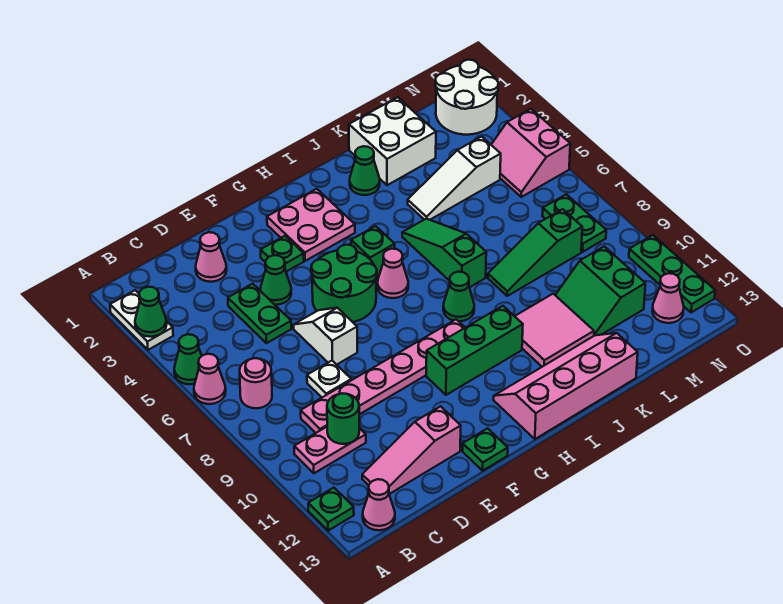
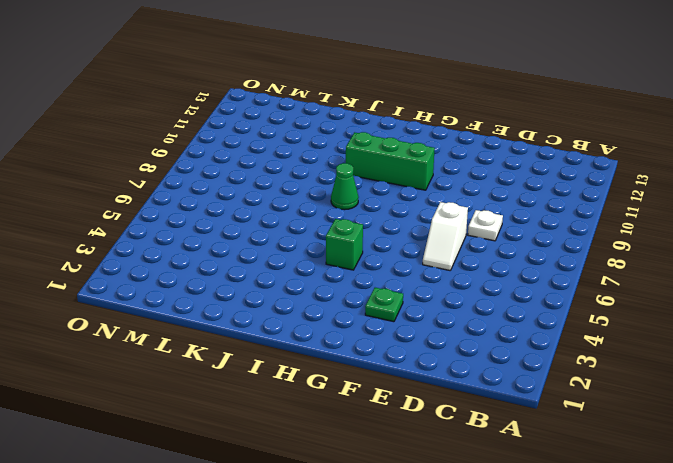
none -> white 1x2 plate [110,290,173,350]
none -> green 1x1 cone [174,334,202,384]
none -> pink 1x1 cone [194,354,226,404]
none -> green 1x1 plate [308,488,354,531]

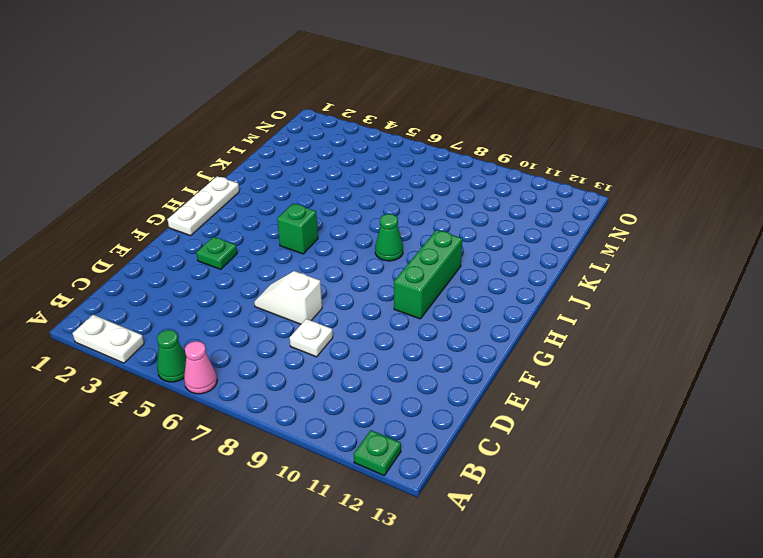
white 1x3 plate [167,176,239,236] -> none
none -> pink 1x1 round brick [240,358,272,408]
none -> pink 1x2 plate [294,427,366,473]
none -> pink 1x1 cone [363,479,395,530]
none -> pink 1x6 plate [301,319,465,433]

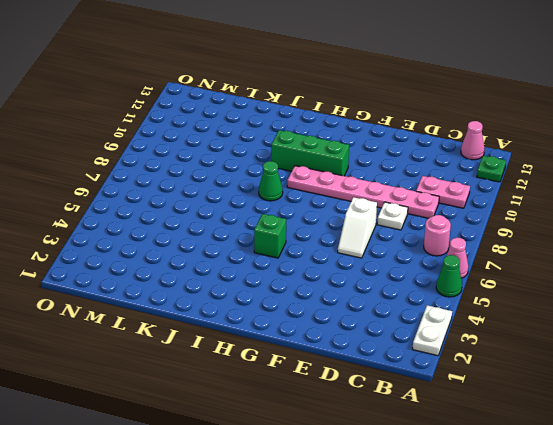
none -> pink 1x3 slope [362,406,461,494]
none -> pink 1x1 cone [196,232,227,282]
none -> green 1x2 plate [228,284,291,343]
none -> green 1x1 cone [260,255,291,305]

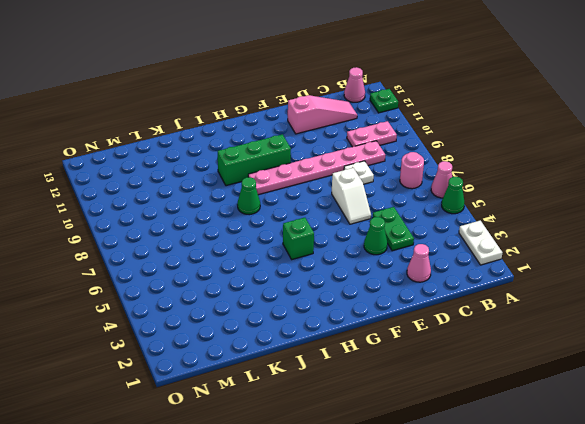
none -> green 1x1 plate [261,236,304,272]
none -> green 2x2 round brick [311,245,377,322]
none -> green 1x1 plate [463,428,508,471]
none -> pink 2x2 plate [267,189,355,261]

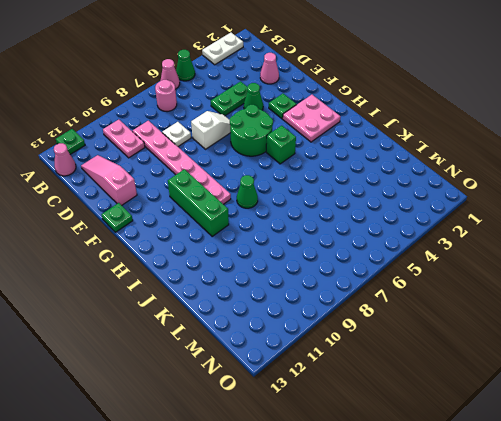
none -> pink 1x1 cone [377,249,408,298]
none -> pink 2x4 slope [494,333,638,439]
none -> green 1x1 cone [350,146,380,195]
none -> green 1x3 slope [402,219,486,287]

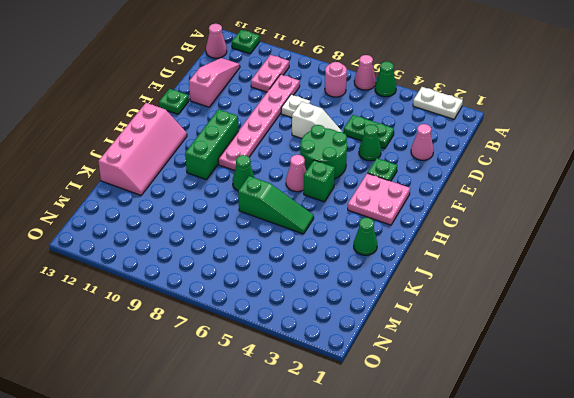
none -> pink 2x2 tile [515,294,594,367]
none -> white 2x2 brick [349,97,436,185]
none -> white 1x3 slope [408,137,501,220]
none -> green 1x3 slope [488,209,582,296]

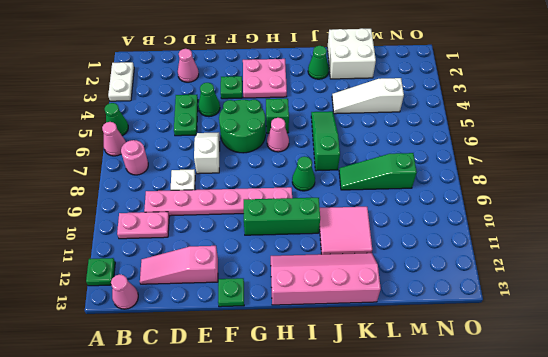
none -> green 2x2 slope [555,246,645,336]
none -> white 2x2 round brick [435,60,498,135]
none -> pink 2x2 slope [491,109,570,197]
none -> green 1x2 plate [542,194,606,252]

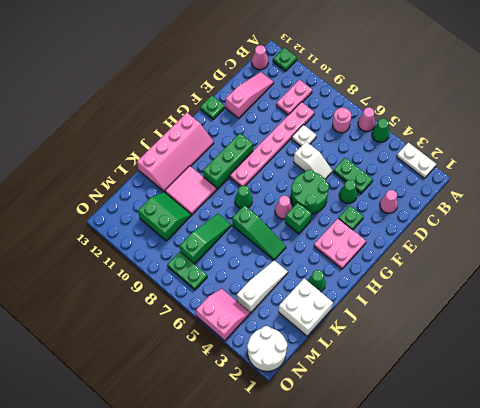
none -> pink 1x1 cone [652,273,684,323]
none -> green 1x3 plate [629,235,715,313]
none -> green 1x1 cone [135,287,167,337]
none -> green 1x1 round brick [327,393,359,444]

